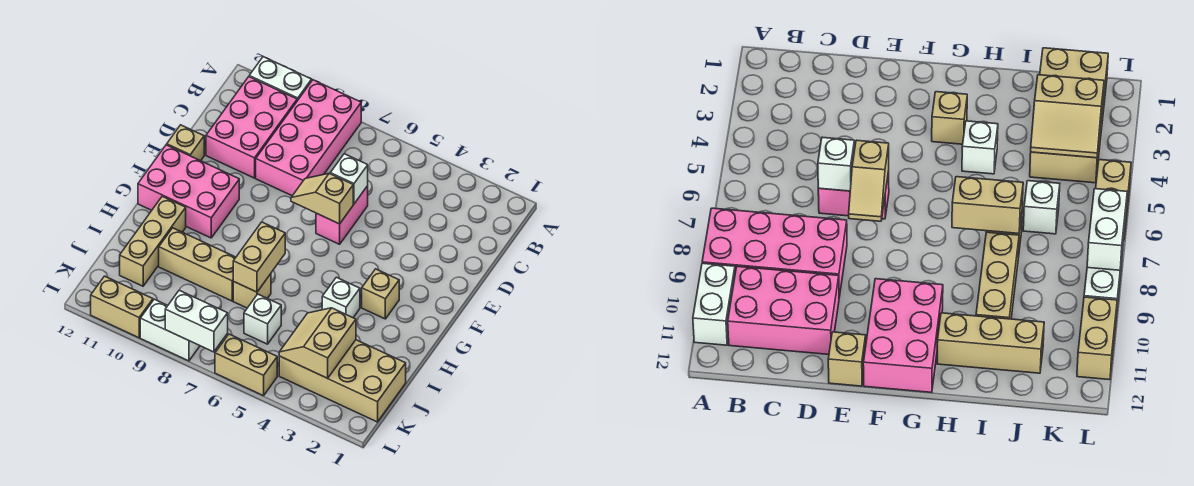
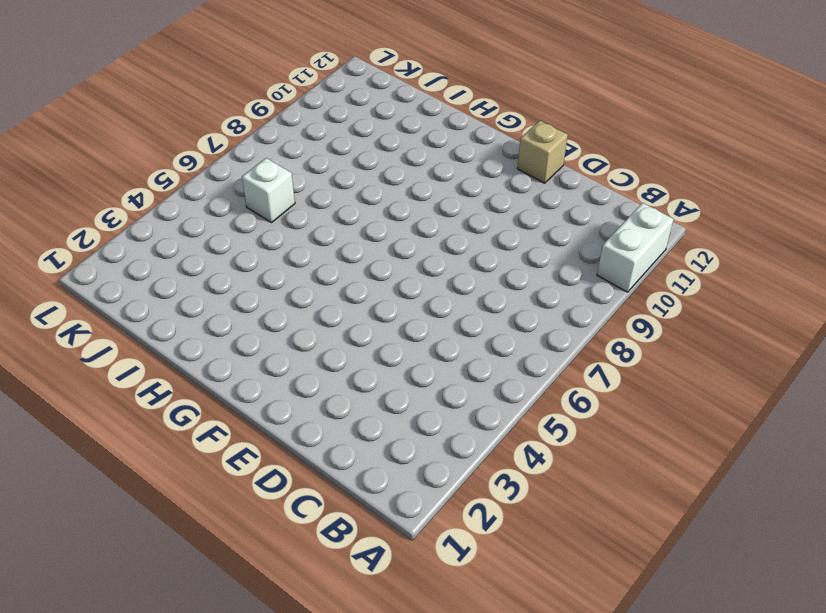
none -> pink 2x4 brick [256,80,361,196]
none -> pink 2x3 brick [206,77,297,178]
none -> pink 1x2 brick [316,186,368,244]

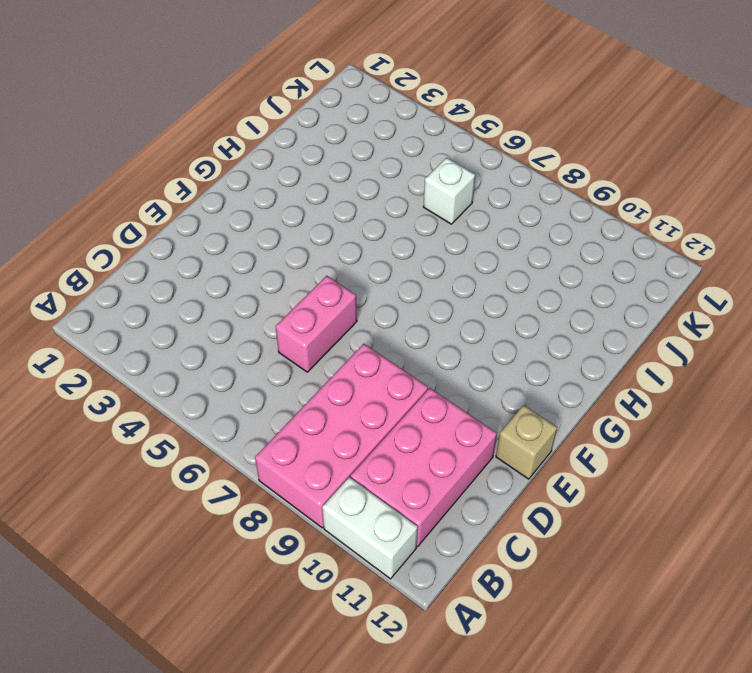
none -> pink 2x3 brick [138,145,239,238]
none -> tan 1x1 brick [362,269,399,319]
none -> white 1x1 brick [322,277,360,318]

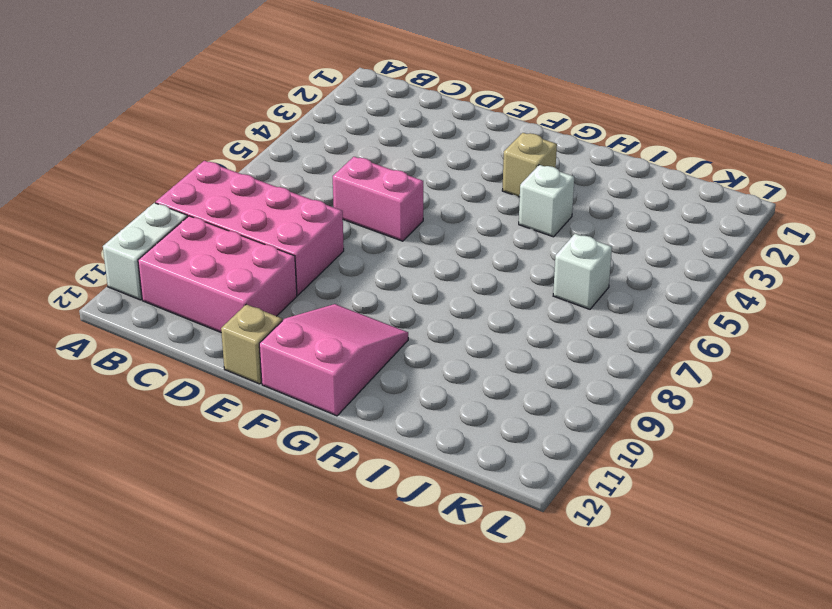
pink 2x3 slope [259,304,408,416] -> pink 2x3 brick [138,145,239,238]
none -> tan 1x3 brick [120,196,186,286]
none -> tan 1x1 brick [233,274,271,308]
none -> tan 1x3 brick [159,228,236,301]

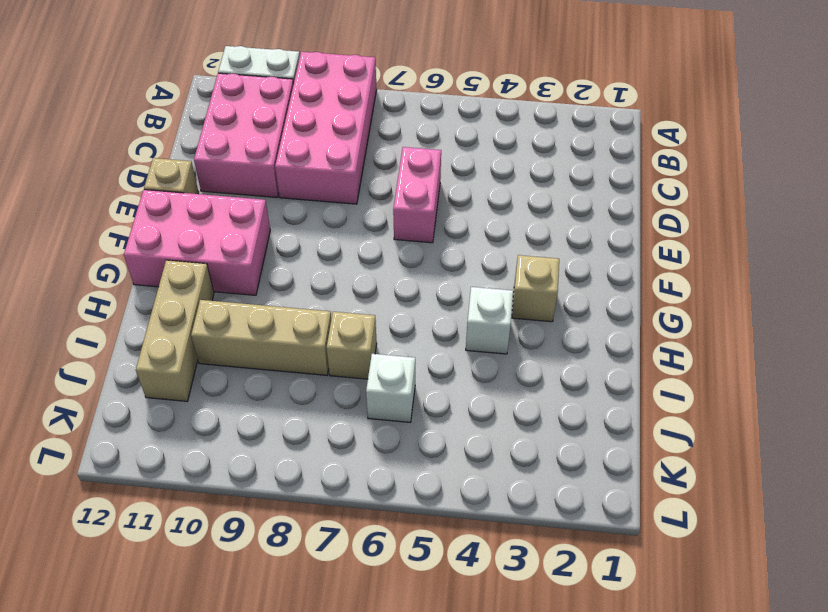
none -> tan 2x4 brick [279,340,406,422]
none -> tan 1x2 brick [215,334,277,396]
none -> white 1x2 brick [140,299,200,361]

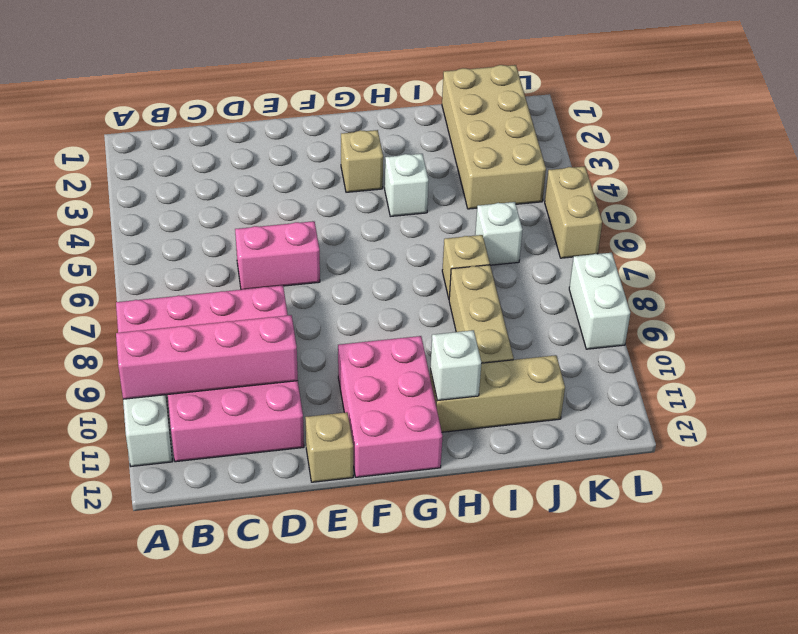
pink 1x4 brick [116,315,298,399] -> none
white 1x1 brick [430,330,481,401] -> white 1x1 brick moved to [330,154,368,204]
none -> tan 1x2 brick [91,276,153,338]
none -> tan 1x2 slope [291,173,353,224]
none -> tan 1x2 brick [233,222,285,292]

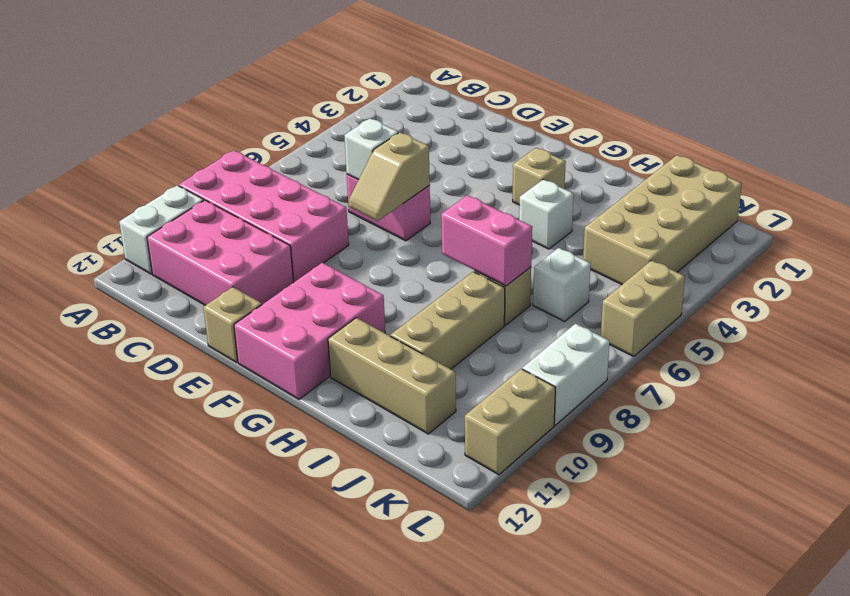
pink 1x2 brick [441,195,532,286] -> tan 1x2 brick [233,222,285,292]
none -> tan 2x2 slope [279,308,356,378]
none -> white 1x2 brick [165,290,228,352]

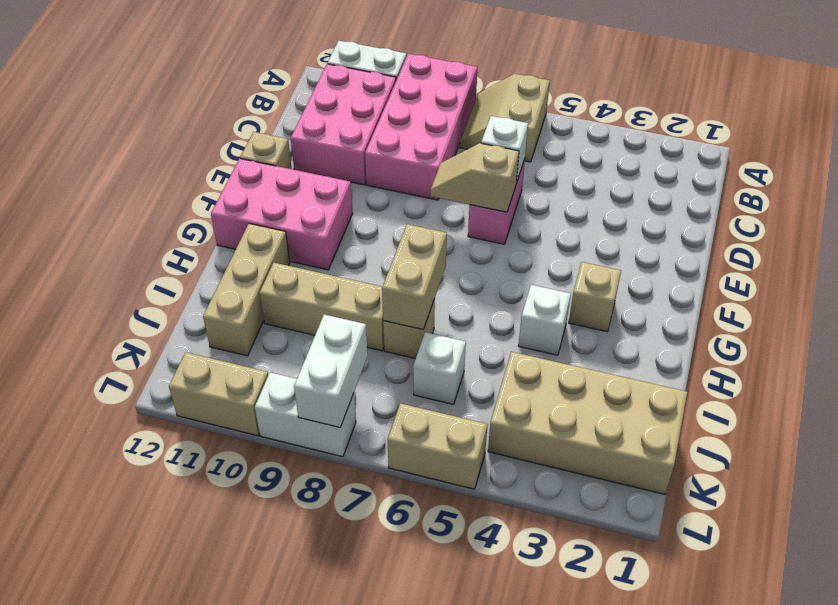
tan 2x2 slope [460,74,550,162] -> tan 2x2 slope moved to [279,308,356,378]
white 1x2 brick [294,315,368,427] -> white 1x2 brick turned to [165,290,228,352]

